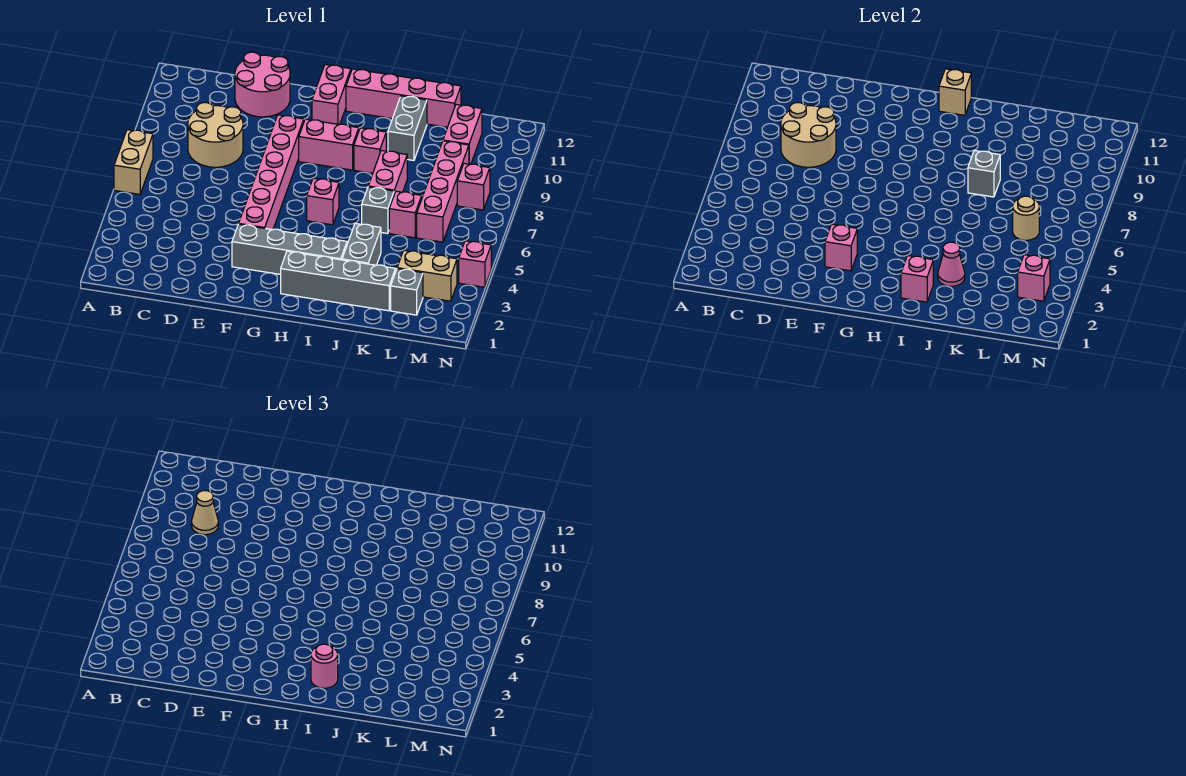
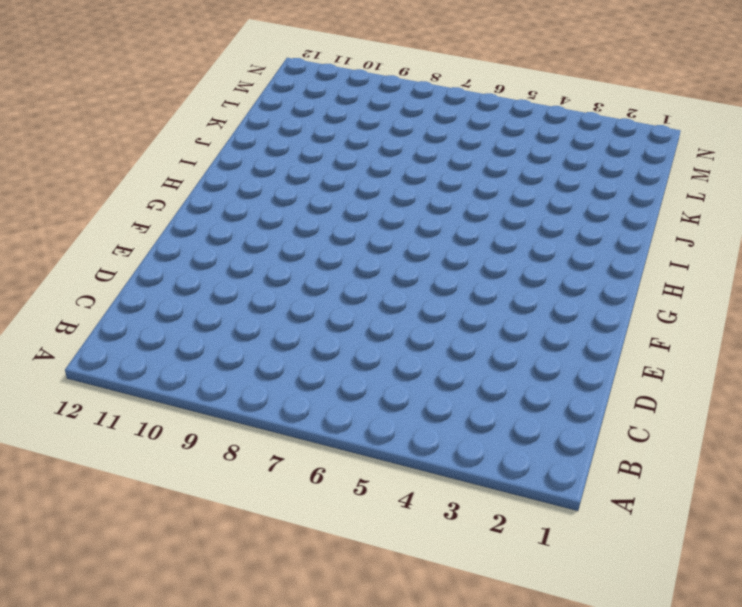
none -> tan 1x2 brick [114,130,153,194]
none -> tan 2x2 round brick [188,103,243,167]
none -> pink 2x2 round brick [235,52,290,117]
none -> grey 1x4 brick [232,224,347,274]

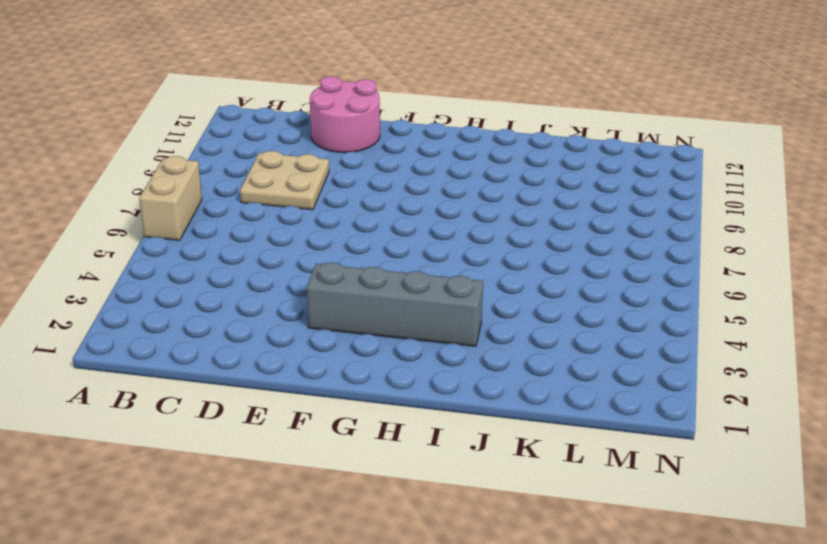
tan 2x2 plate [240,151,329,210] -> tan 2x2 round brick [188,103,243,167]
none -> pink 1x6 brick [239,115,304,230]
none -> pink 1x2 brick [299,119,359,170]
none -> pink 1x2 brick [312,65,351,125]
none -> grey 1x4 brick [281,251,396,311]

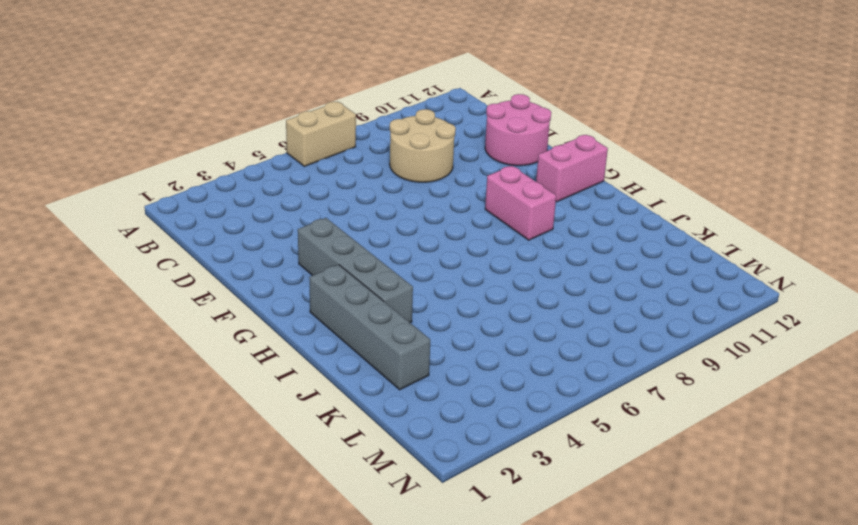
none -> pink 1x6 brick [239,115,304,230]
none -> pink 1x1 brick [307,178,339,225]
none -> pink 1x4 brick [346,69,461,127]
none -> pink 1x1 brick [354,128,386,173]

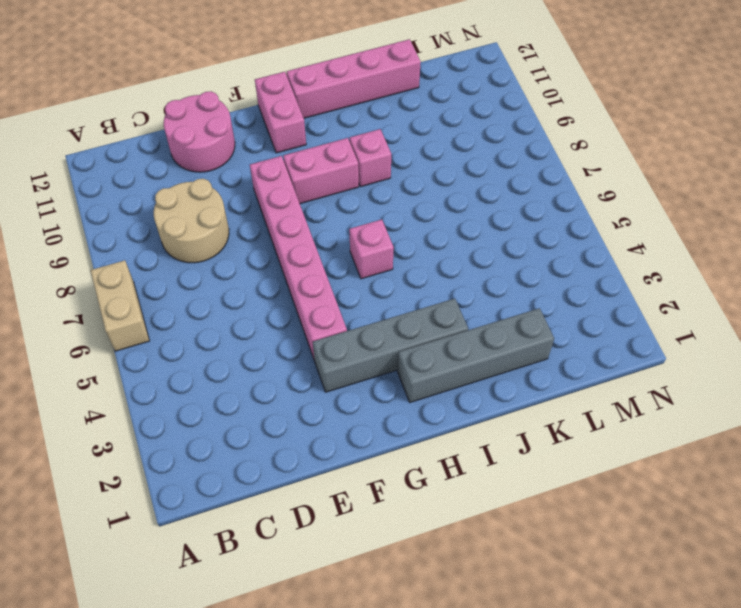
none -> grey 1x2 brick [342,223,381,265]
none -> grey 1x1 brick [362,187,394,234]
none -> pink 1x2 brick [368,150,407,194]
none -> grey 1x2 brick [388,96,427,161]

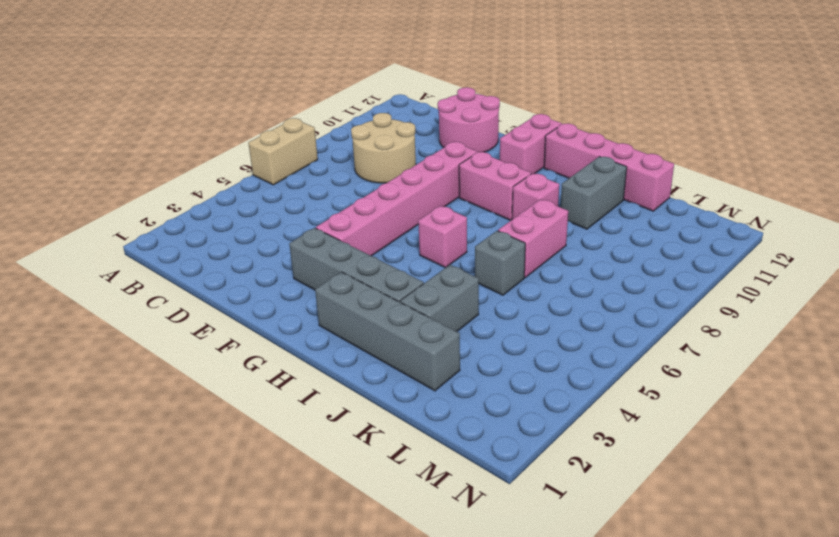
none -> pink 1x1 brick [389,191,422,238]
none -> grey 1x1 brick [391,269,423,315]
none -> tan 1x2 brick [397,250,457,301]
none -> pink 1x4 brick [417,141,469,242]

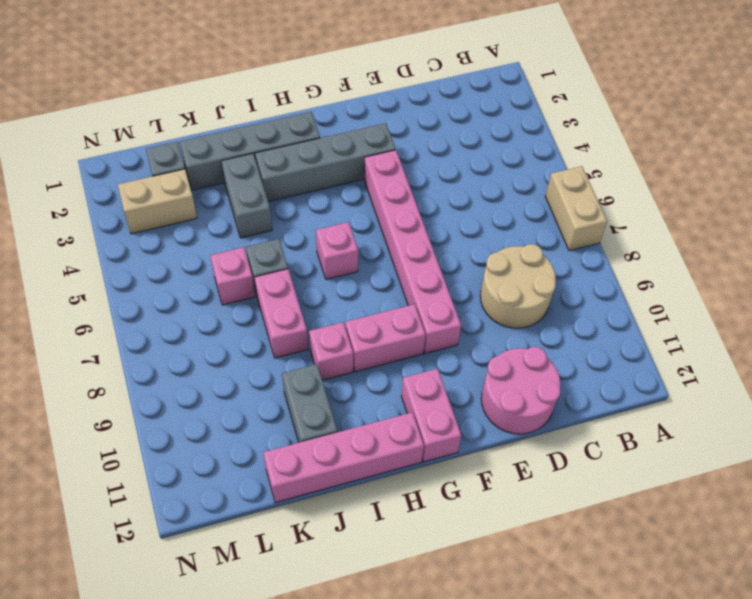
none -> pink 1x4 brick [417,141,469,242]
none -> pink 1x2 brick [443,105,482,165]
none -> pink 1x1 brick [457,164,490,210]
none -> pink 1x1 brick [459,241,491,287]

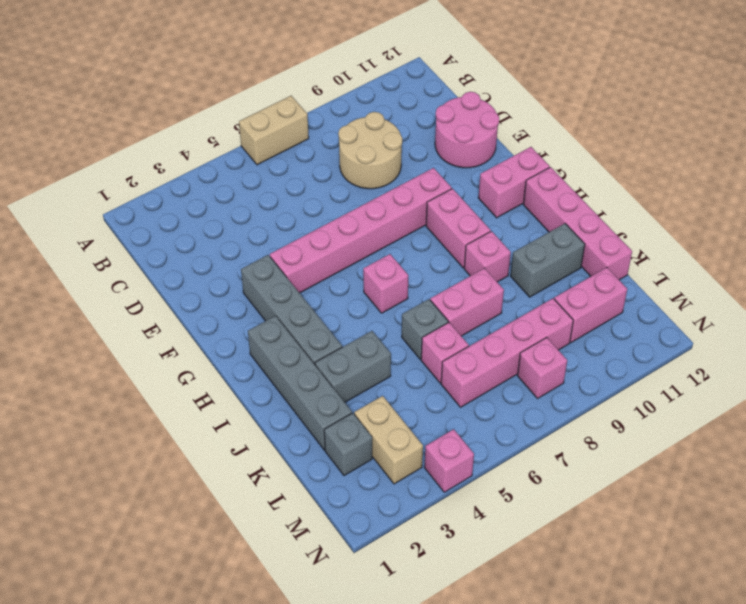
none -> tan 2x2 round brick [781,103,836,167]
none -> pink 1x1 brick [825,224,857,271]
none -> tan 1x1 brick [939,69,971,115]
none -> pink 1x1 brick [901,256,933,302]

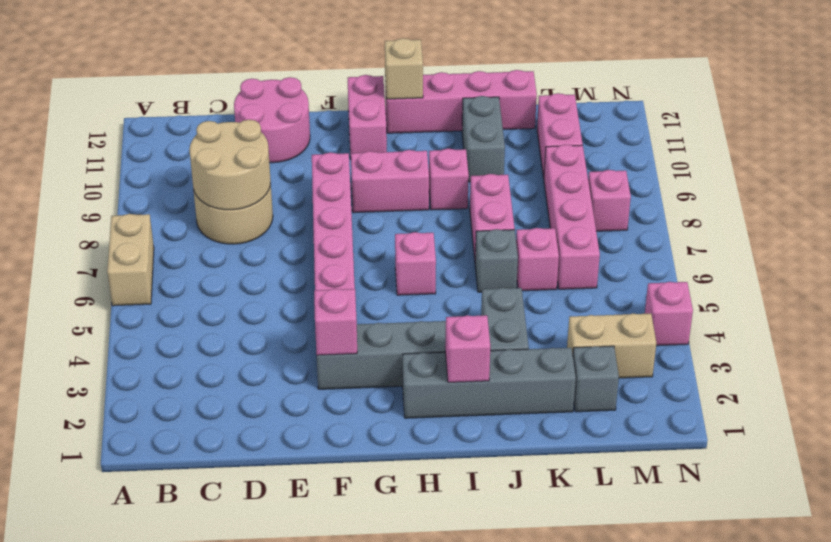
none -> pink 1x1 cone [938,242,965,286]
none -> grey 1x1 brick [968,150,1000,197]
none -> tan 1x1 round brick [1013,196,1039,240]
none -> pink 1x1 brick [1018,255,1050,301]

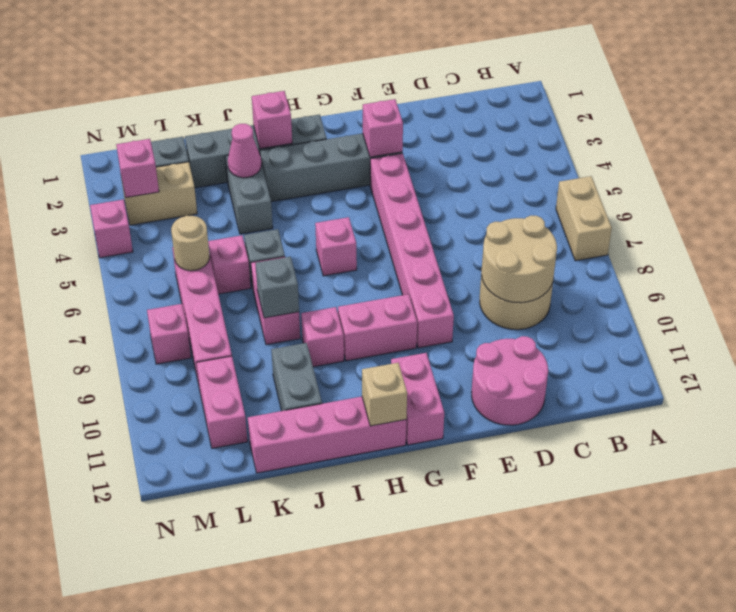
none -> tan 1x1 cone [192,491,218,535]
none -> pink 1x1 round brick [311,644,338,688]

